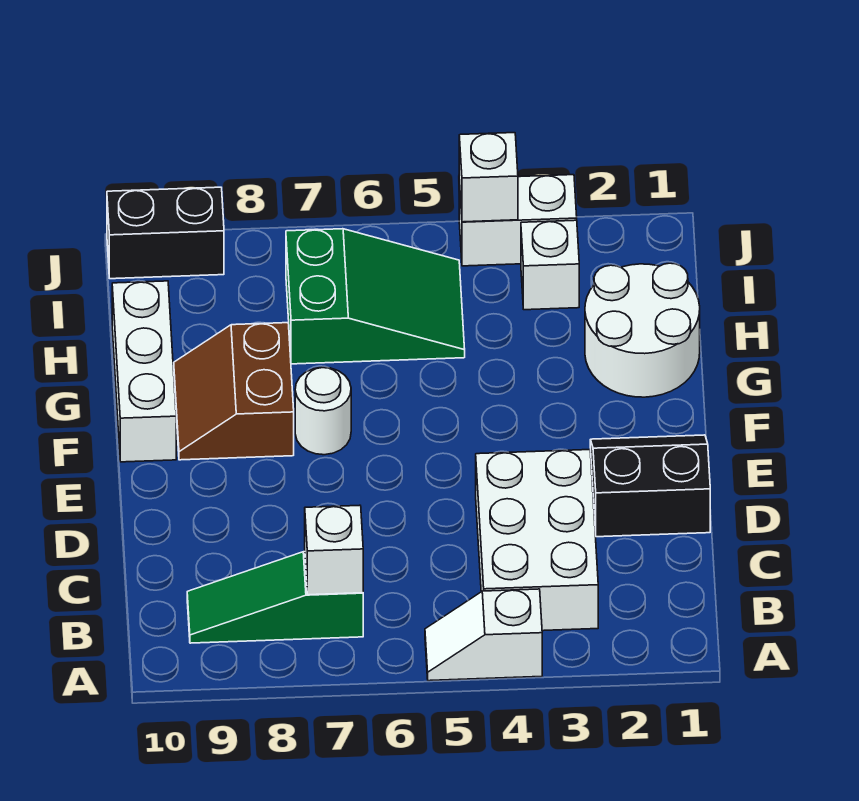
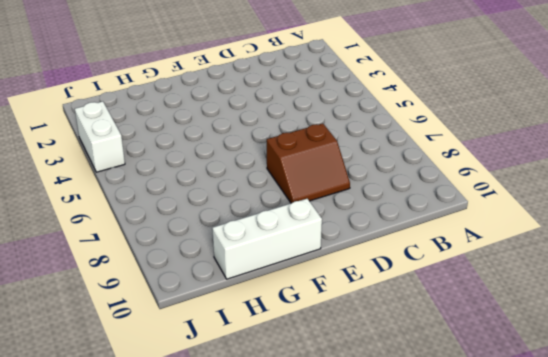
brown 2x2 slope [267,123,350,203] -> brown 2x2 slope moved to [174,323,294,460]
none -> white 1x2 slope [425,589,542,681]
none -> white 2x3 brick [476,450,598,631]
none -> green 1x3 slope [187,552,363,643]

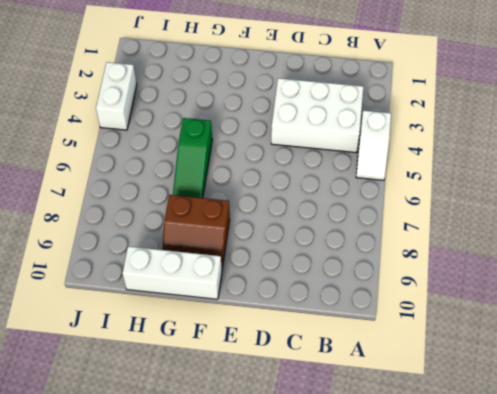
green 1x3 slope [173,118,212,198] -> green 1x3 slope moved to [187,552,363,643]
none -> black 2x2 slope [590,435,710,537]
none -> white 1x1 round brick [295,367,351,455]
none -> white 2x2 round brick [585,263,700,397]

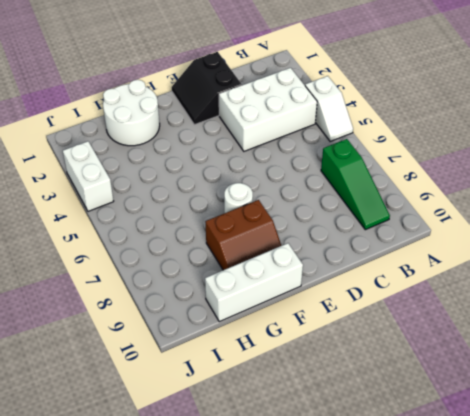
none -> green 2x3 slope [286,229,465,364]
none -> white 1x1 brick [521,220,579,310]
none -> black 1x2 brick [107,187,224,279]

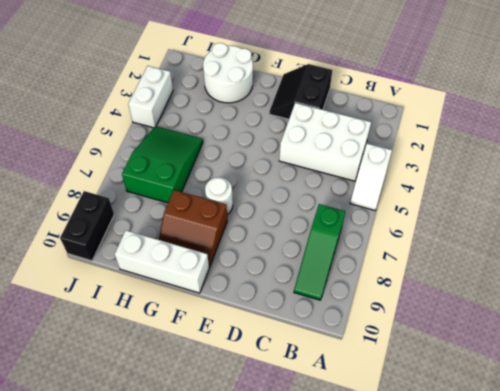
none -> white 1x1 brick [521,220,579,310]
none -> white 1x1 brick [305,505,363,595]
none -> white 1x1 brick [459,133,518,222]

